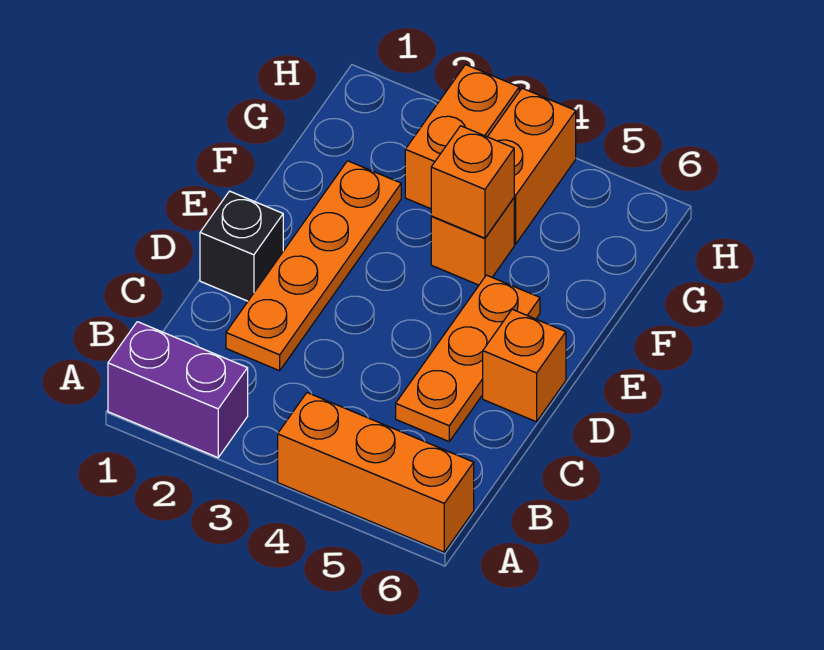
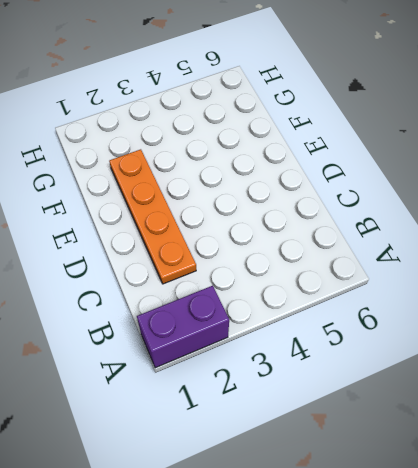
none -> orange 1x3 brick [278,393,474,552]
none -> orange 1x3 plate [396,275,540,441]

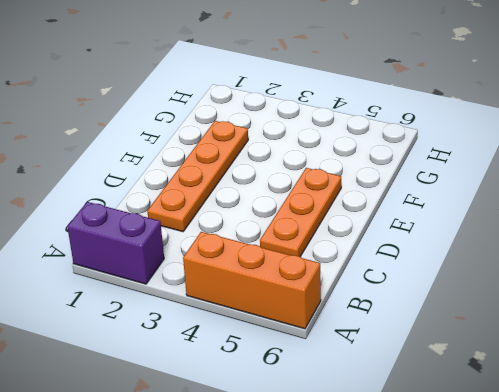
none -> black 1x1 brick [200,191,283,301]
none -> orange 1x1 brick [483,309,566,422]

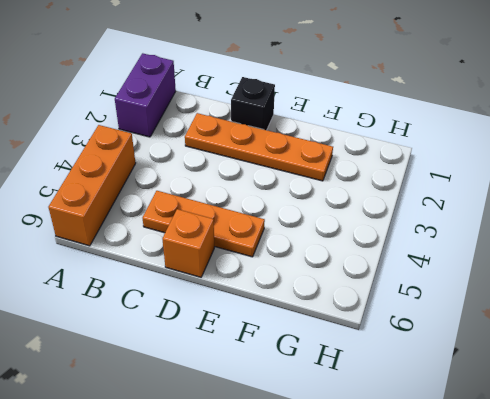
none -> orange 1x1 brick [431,198,514,285]
none -> orange 1x2 brick [405,65,519,209]

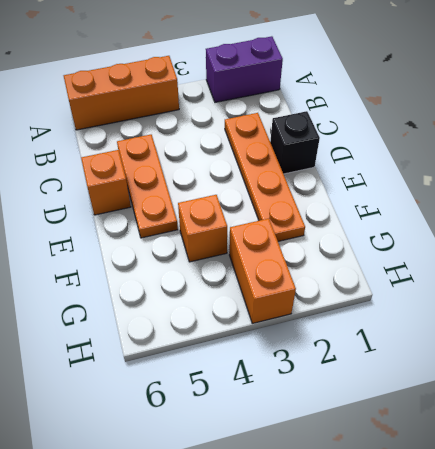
none -> orange 1x2 brick [488,88,576,244]
none -> orange 1x1 brick [431,126,514,238]

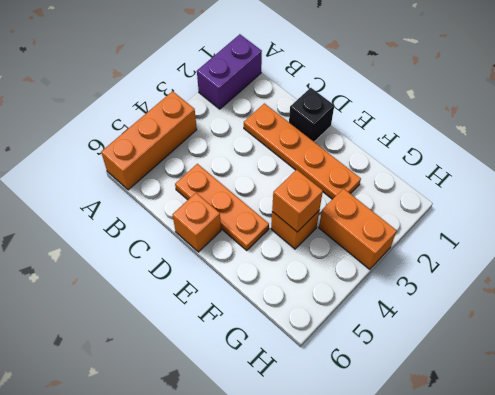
none -> orange 1x2 brick [488,88,576,244]

